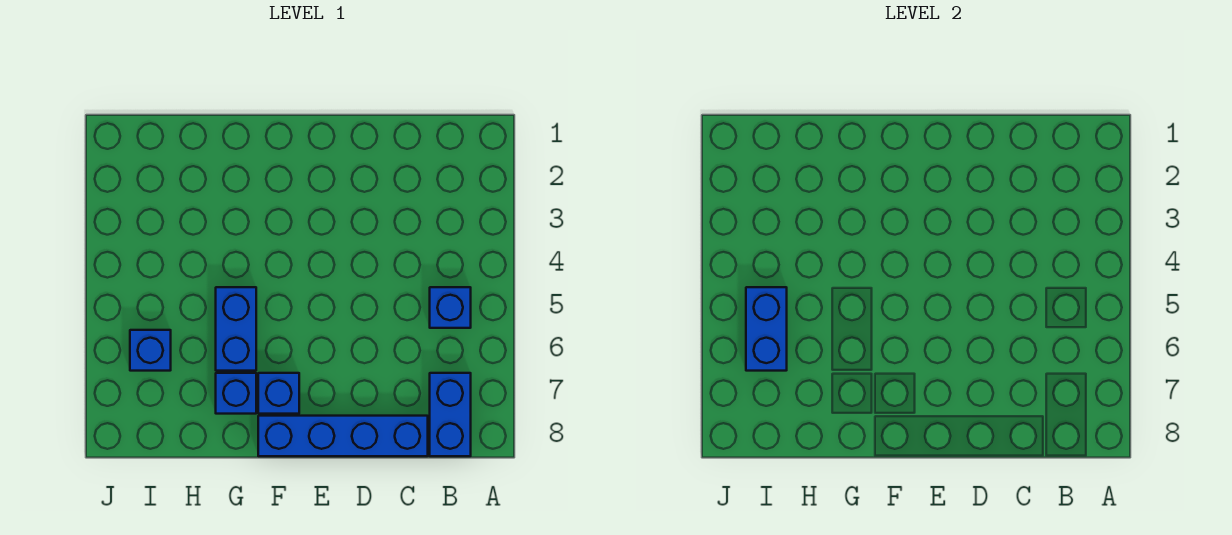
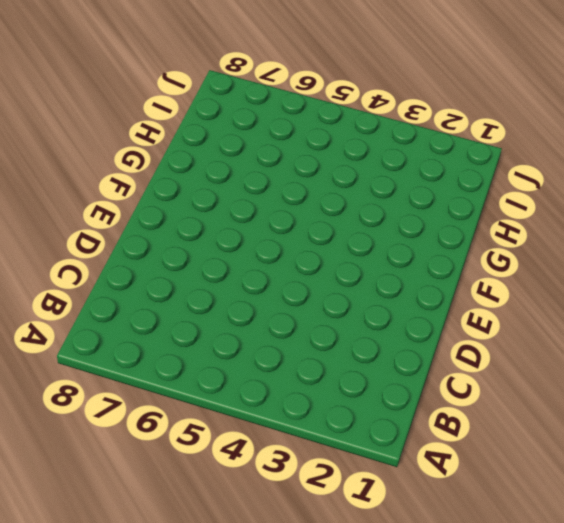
none -> blue 1x1 brick [430,287,471,328]
none -> blue 1x2 brick [430,373,471,456]

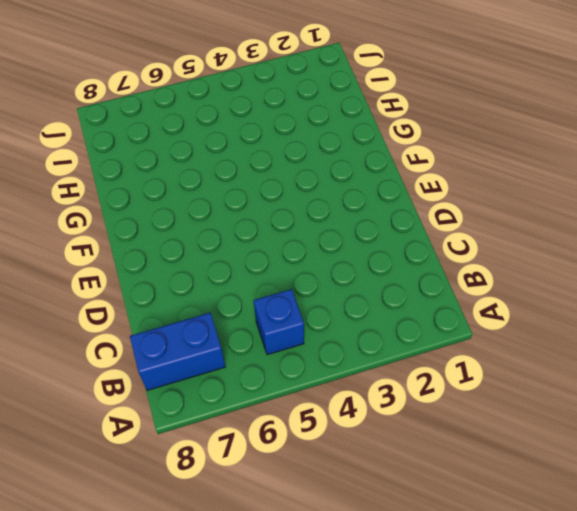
none -> blue 1x4 brick [258,416,428,456]
none -> blue 1x1 brick [258,373,299,414]

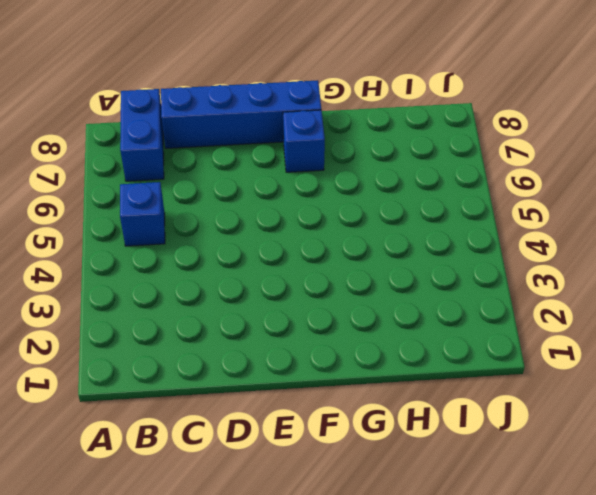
none -> blue 1x2 brick [216,287,256,371]
none -> blue 1x1 brick [216,373,256,414]

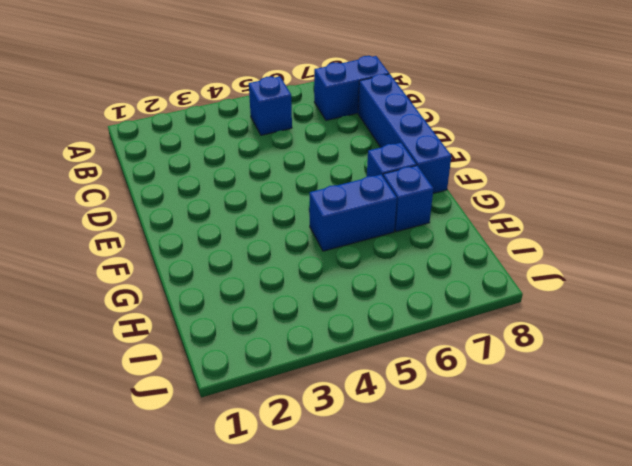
none -> blue 1x1 brick [130,330,171,371]
none -> blue 1x2 brick [746,287,787,371]

